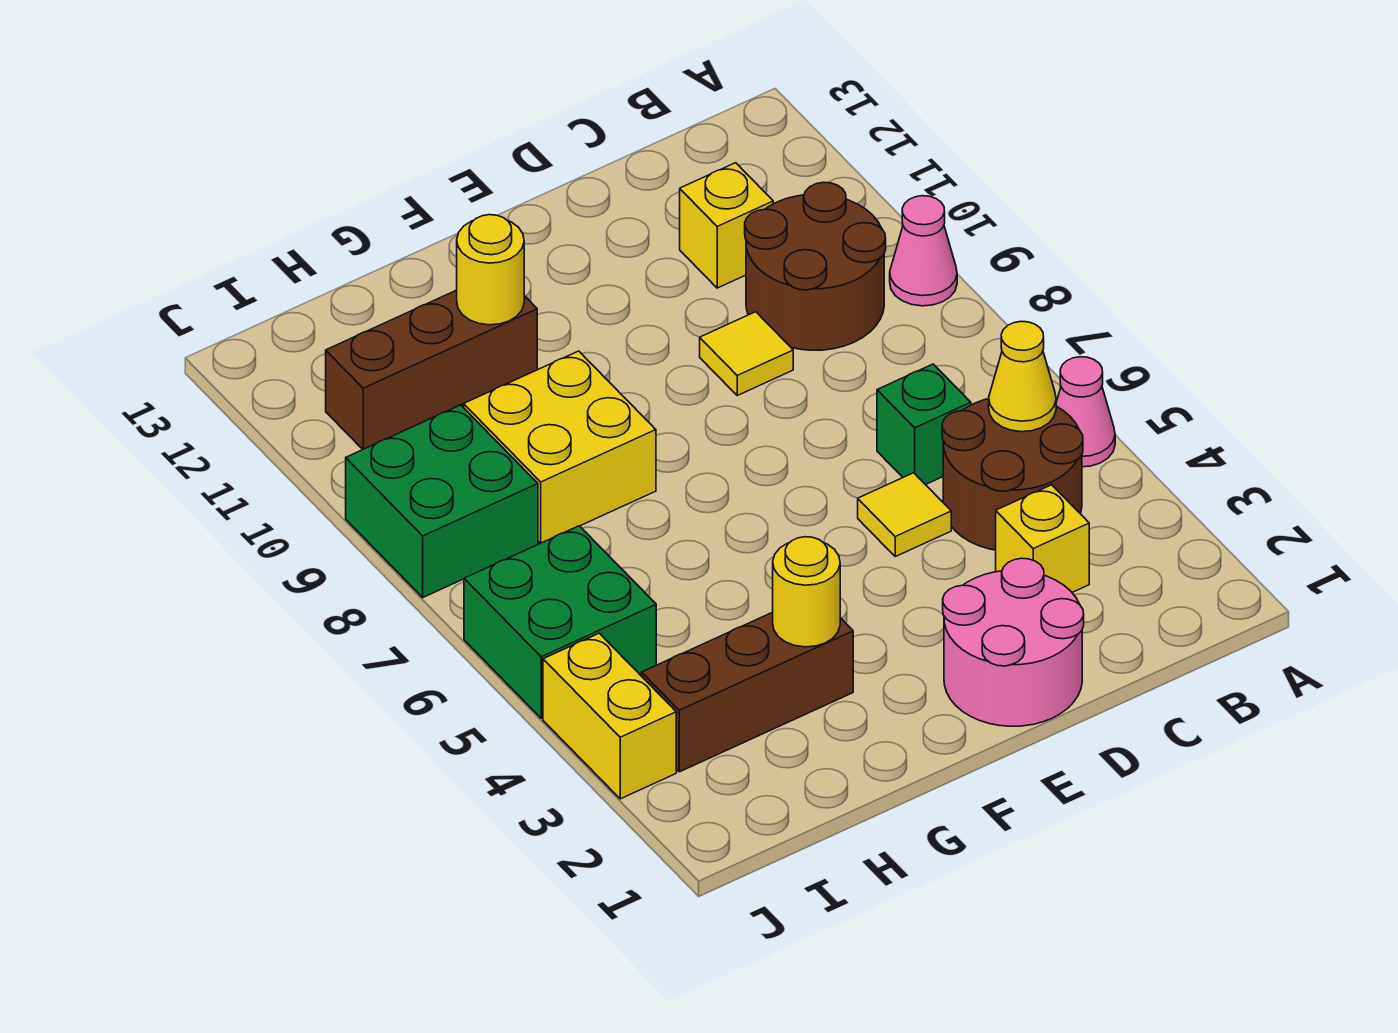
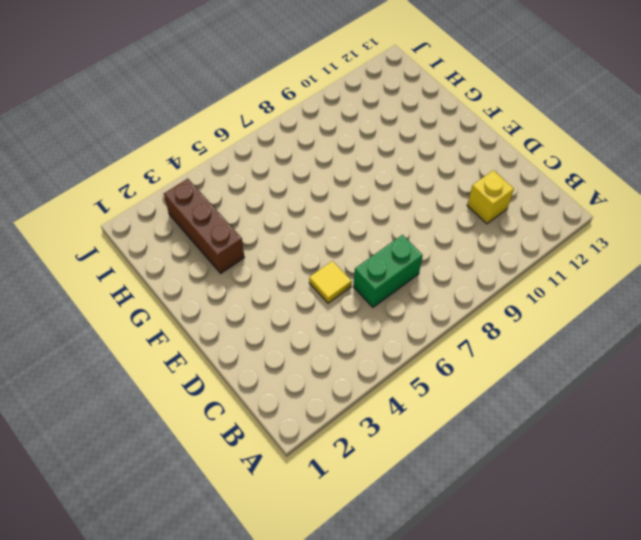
green 1x2 brick [353,235,423,307] -> green 1x1 brick [877,364,971,485]
none -> pink 1x1 cone [1056,357,1115,467]
none -> pink 1x1 cone [890,196,957,306]
none -> brown 2x2 round brick [942,399,1083,550]

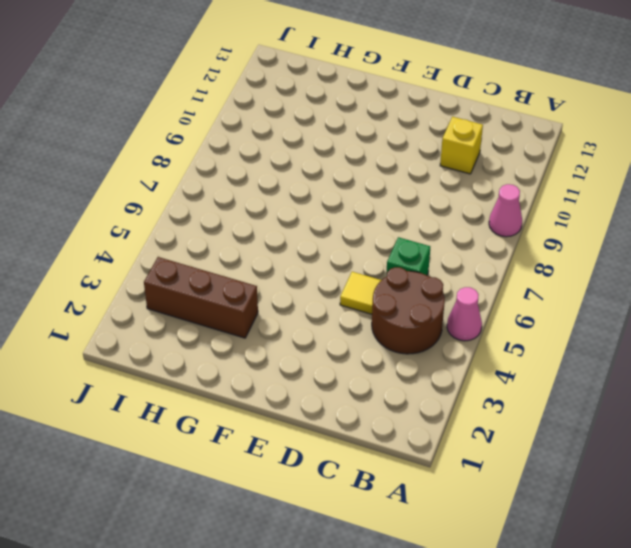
none -> brown 2x2 round brick [745,182,886,350]
none -> yellow 1x1 brick [996,485,1089,592]
none -> pink 2x2 round brick [943,558,1084,726]

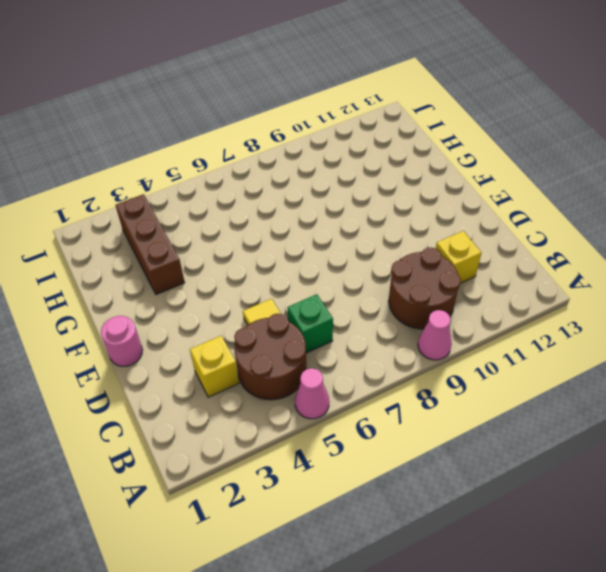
pink 1x1 round brick [101,316,142,366] -> pink 2x2 round brick [943,558,1084,726]
none -> yellow 1x1 tile [700,312,793,395]
none -> yellow 2x2 brick [463,351,656,543]
none -> brown 1x3 brick [326,290,537,449]

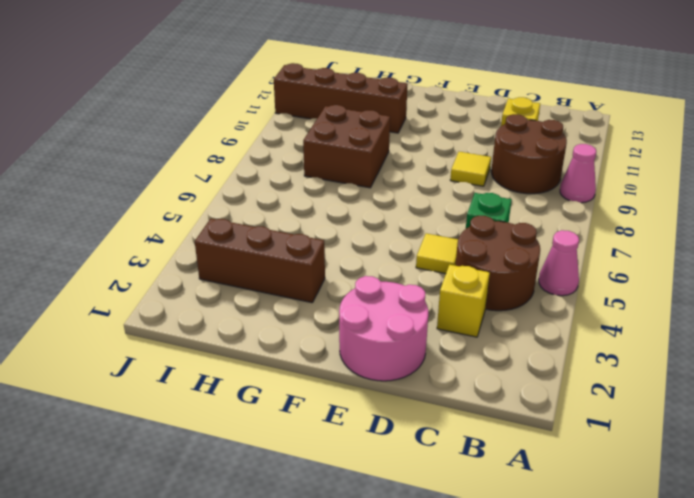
brown 2x2 brick [303,105,390,188] -> yellow 2x2 brick [463,351,656,543]
brown 1x4 brick [274,63,408,133] -> brown 1x3 brick [326,290,537,449]
none -> green 2x2 brick [464,526,656,718]
none -> green 2x2 brick [346,405,538,597]
none -> yellow 1x2 brick [543,633,676,799]

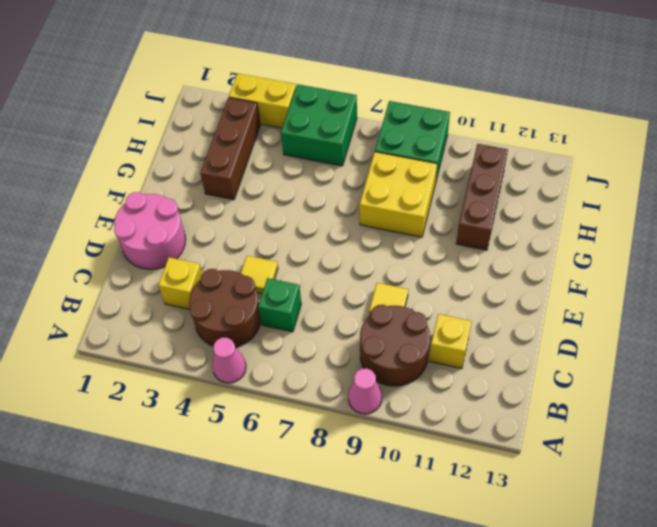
none -> yellow 1x1 cone [989,321,1056,432]
none -> yellow 1x1 round brick [773,537,840,647]
none -> yellow 1x1 round brick [457,215,524,325]

